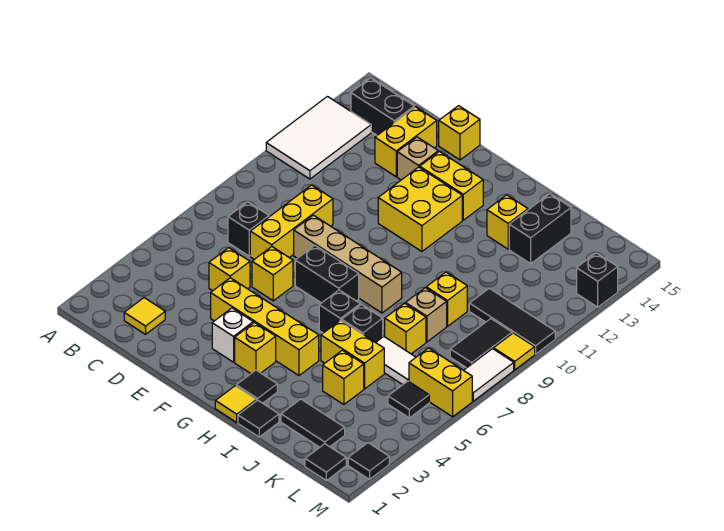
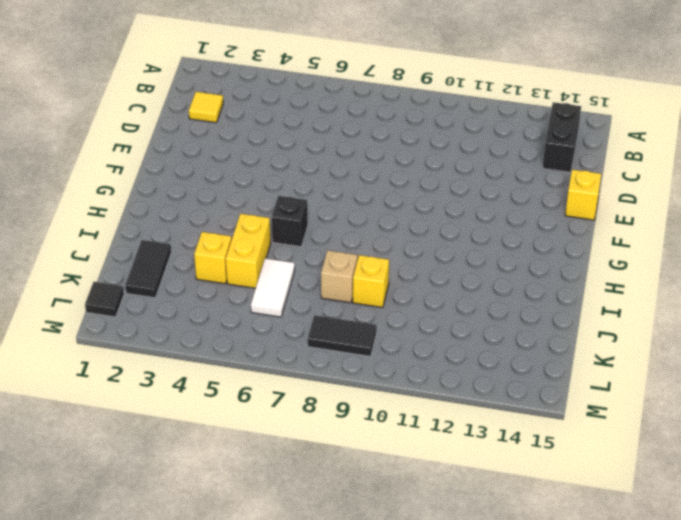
none -> white 2x3 tile [266,97,371,179]
none -> black 1x1 brick [228,202,269,256]
none -> yellow 1x1 brick [209,248,250,291]
none -> yellow 1x3 brick [250,185,333,259]

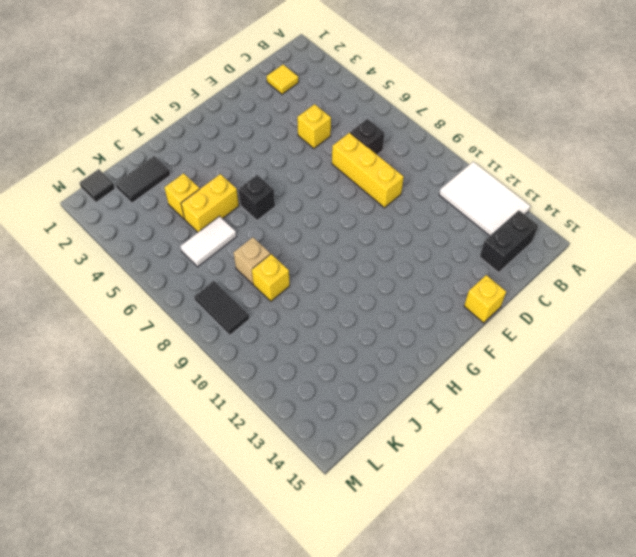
none -> yellow 1x2 brick [375,107,437,177]
none -> yellow 1x4 brick [211,278,319,375]
none -> yellow 1x1 brick [252,247,293,301]
none -> tan 1x4 brick [294,215,402,313]

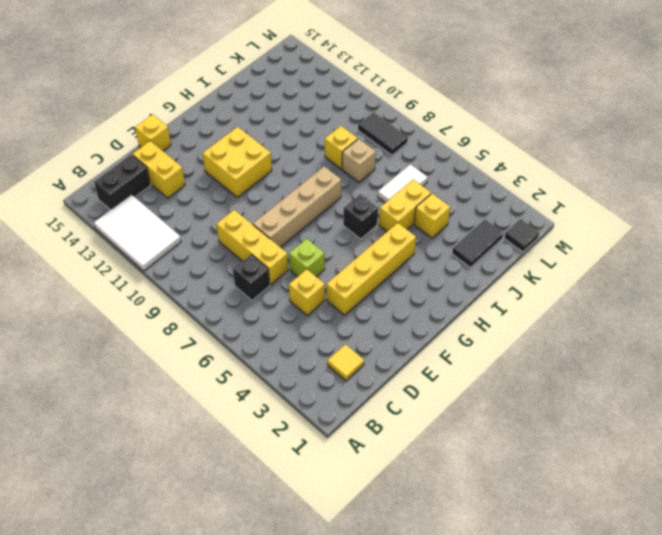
lime 1x1 brick [289,239,325,277] -> yellow 1x1 brick [252,247,293,301]
none -> tan 1x1 brick [397,137,438,180]
none -> white 1x1 brick [212,308,253,362]
none -> black 1x2 brick [295,246,359,303]
none -> yellow 1x2 brick [420,152,483,220]

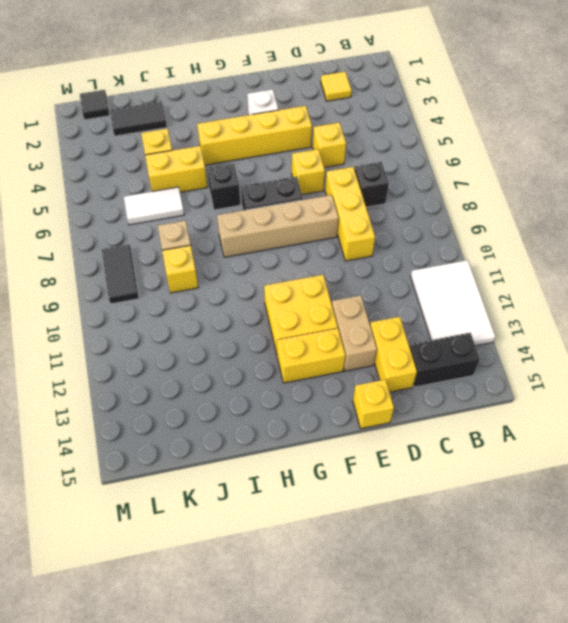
tan 1x2 brick [332,295,377,371] -> tan 1x1 brick [397,137,438,180]
none -> yellow 1x1 brick [235,322,276,373]
none -> yellow 1x1 tile [215,386,257,422]
none -> black 1x1 tile [236,370,277,403]
none -> black 1x1 tile [238,400,279,437]

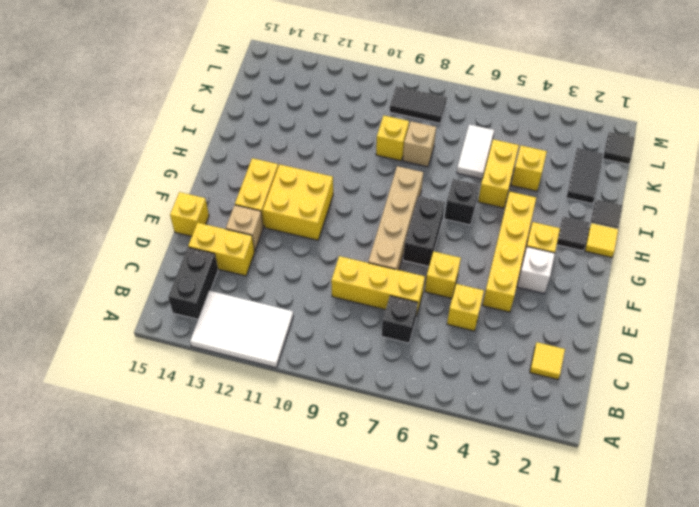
none -> black 1x1 brick [342,305,383,343]
none -> yellow 1x1 brick [487,195,528,249]
none -> yellow 1x1 brick [385,303,426,354]
none -> black 1x2 brick [509,194,571,264]

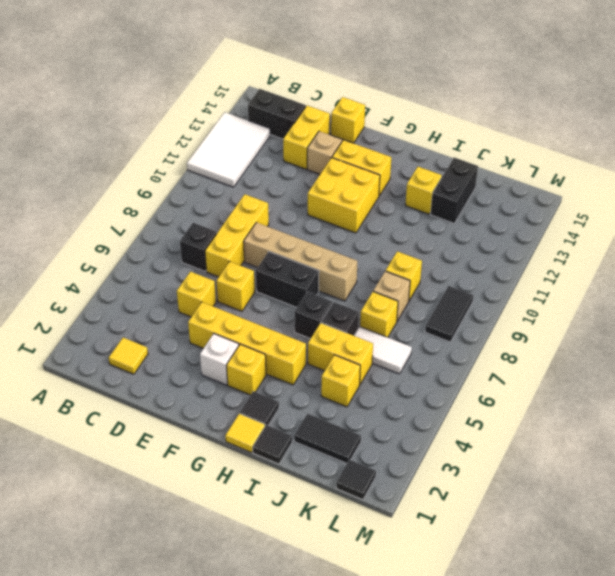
none -> black 1x3 tile [469,288,555,354]
none -> black 1x1 tile [388,381,429,418]
none -> yellow 1x2 brick [409,348,472,417]
none -> black 1x1 tile [348,443,389,479]

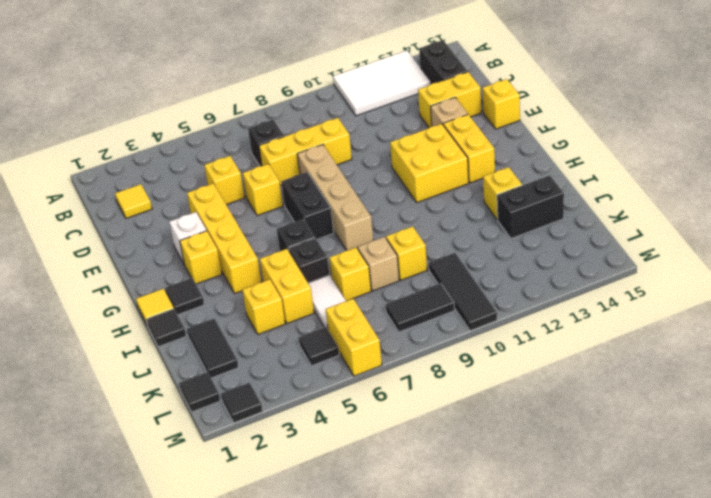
none -> white 1x2 tile [464,349,514,401]
none -> yellow 1x1 tile [493,333,535,370]
none -> black 1x1 brick [577,253,618,307]

